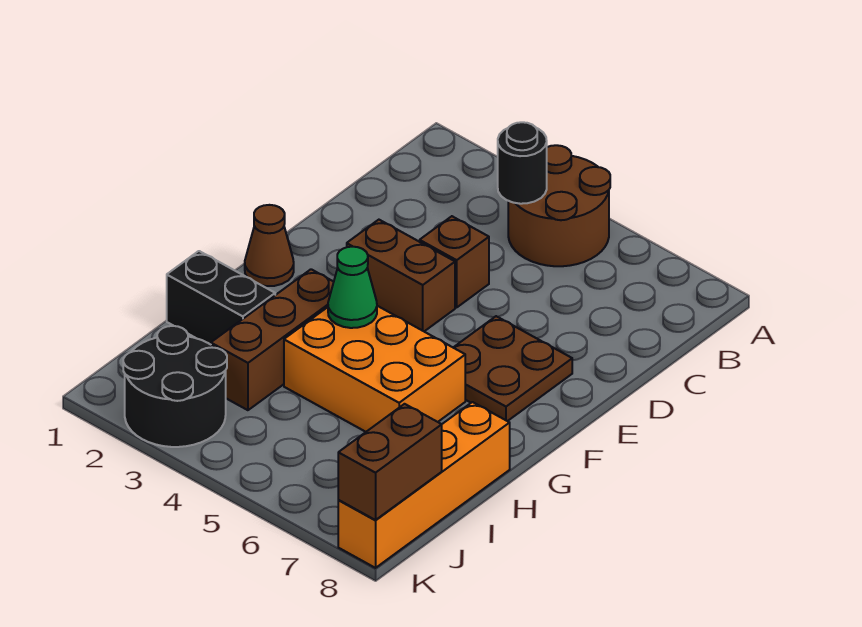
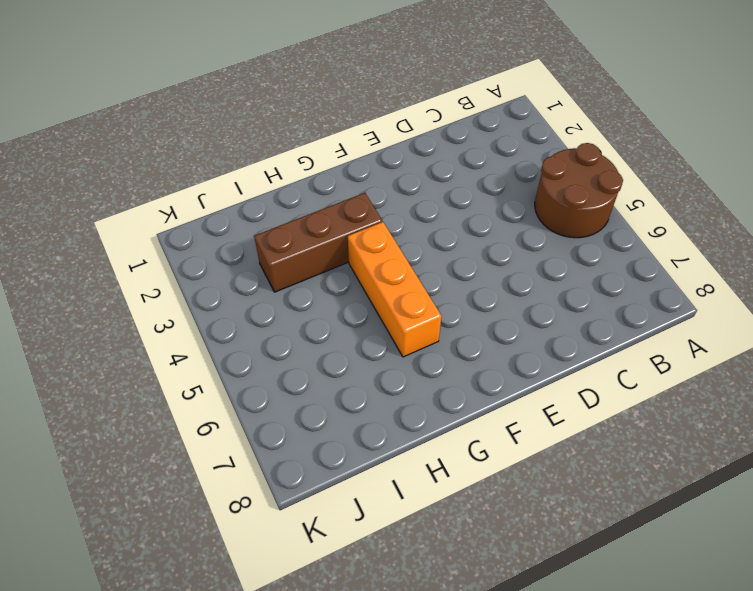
orange 1x3 brick [348,222,441,357] -> orange 2x3 brick [284,306,465,432]
none -> brown 1x1 brick [420,216,489,307]
none -> brown 1x2 brick [347,220,455,331]
none -> brown 2x2 plate [453,316,572,421]

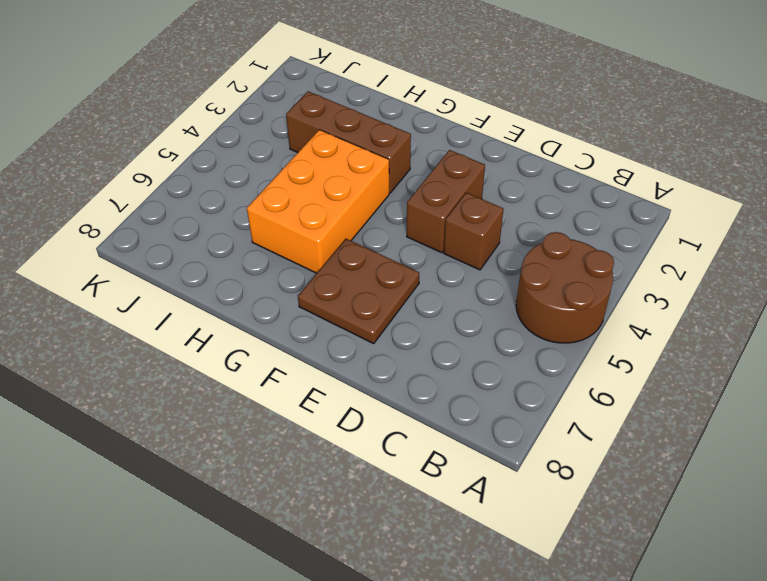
none -> brown 1x1 cone [245,205,294,286]
none -> black 1x2 brick [167,251,275,345]
none -> orange 1x4 brick [338,402,510,568]

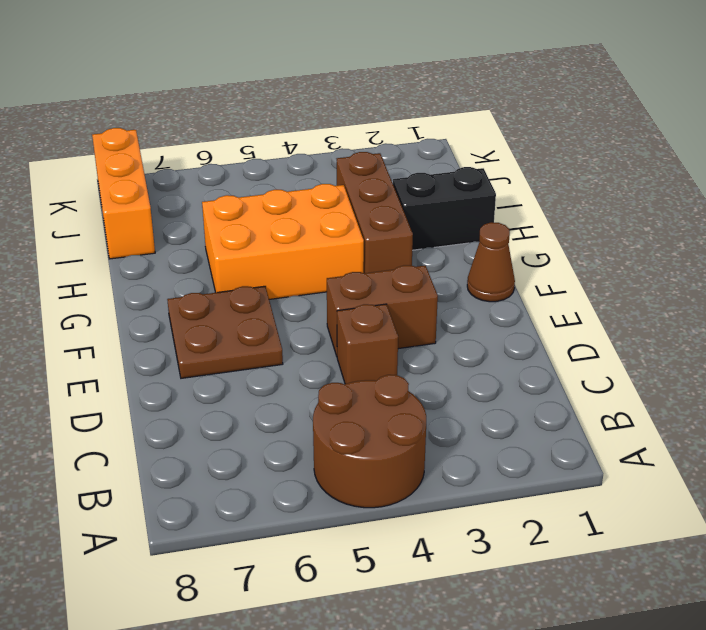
orange 1x3 brick [92,128,155,259] -> orange 1x4 brick [338,402,510,568]
none -> black 2x2 round brick [123,326,227,447]
none -> black 1x1 round brick [498,122,547,204]
none -> green 1x1 cone [328,247,377,328]

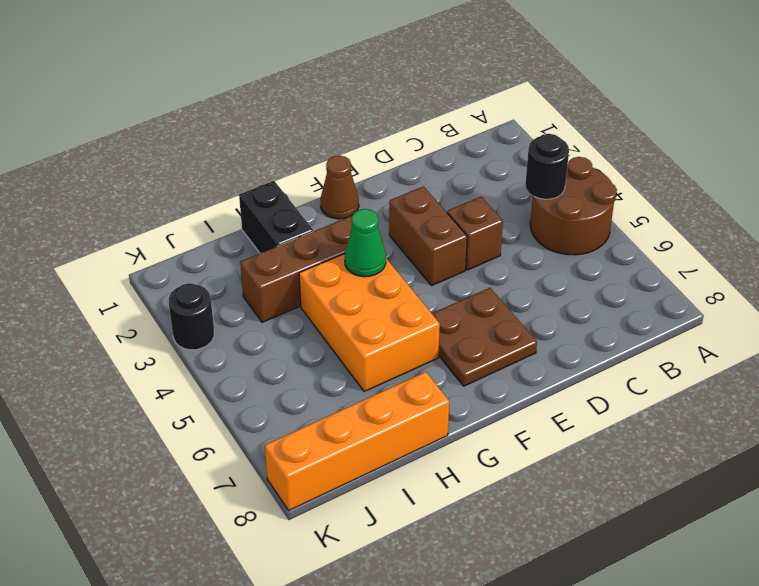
black 1x1 round brick [169,283,214,350] -> black 2x2 round brick [123,326,227,447]
none -> brown 1x2 brick [338,404,442,520]

